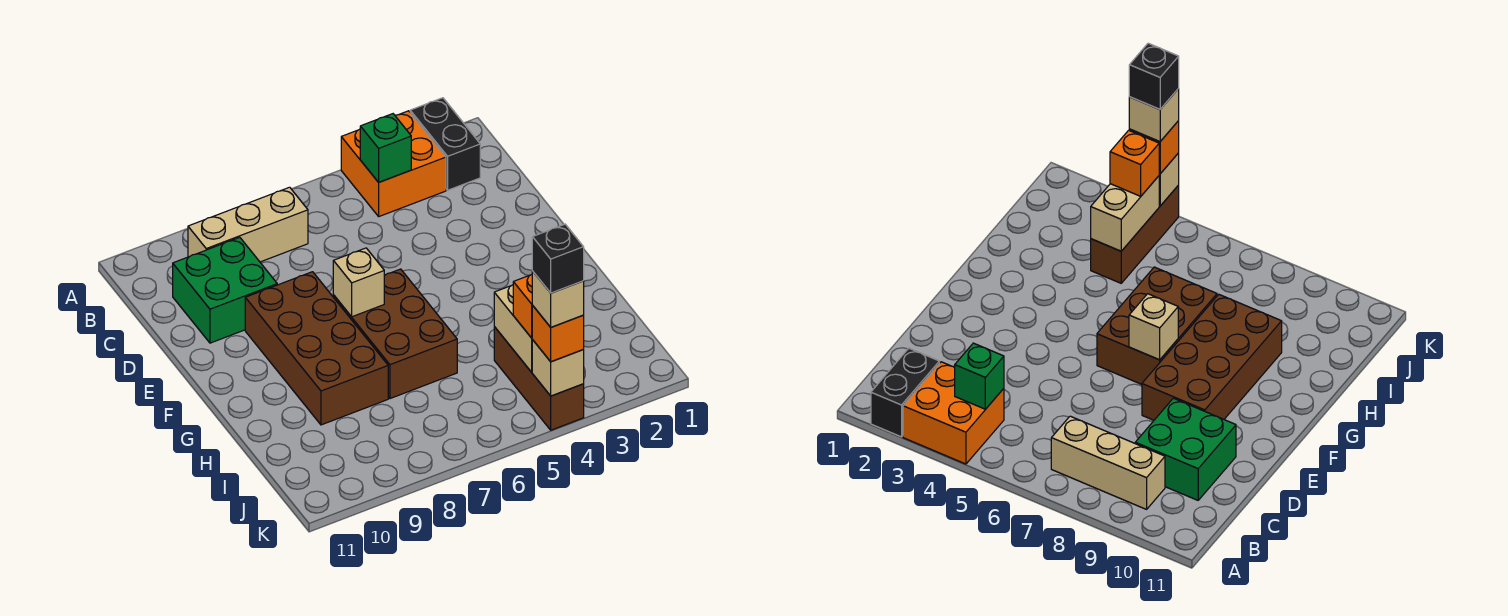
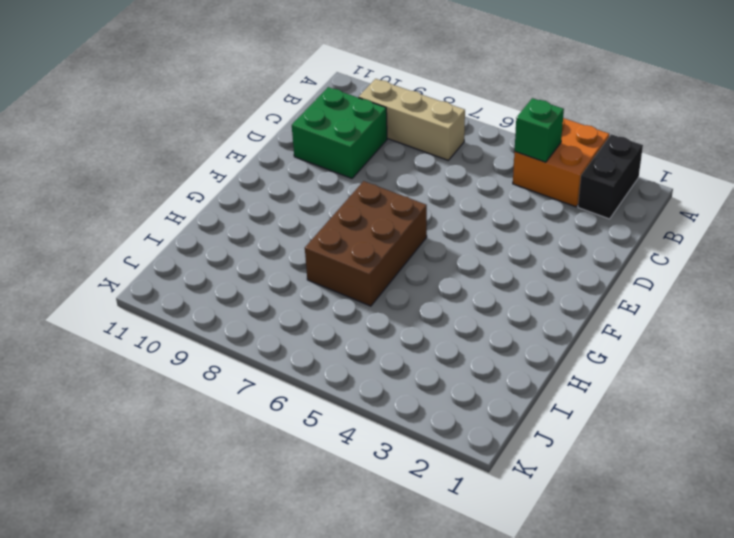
none -> brown 2x4 brick [245,272,388,425]
none -> brown 1x3 brick [494,327,584,430]
none -> tan 1x1 brick [333,248,384,317]

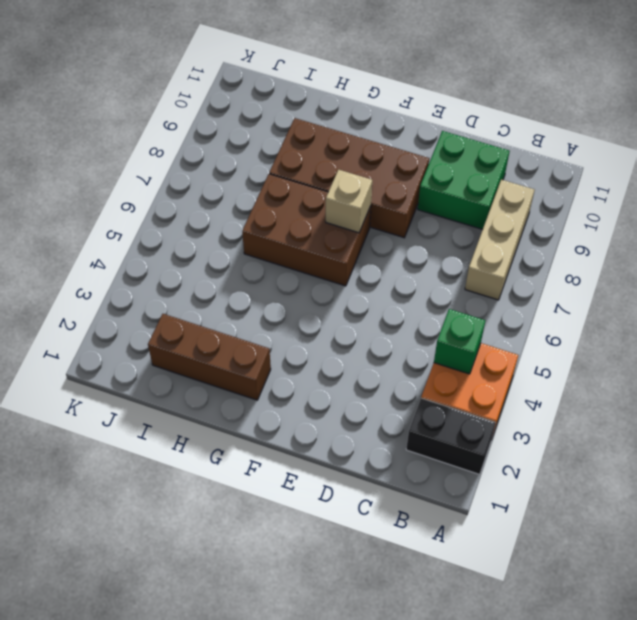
brown 1x3 brick [148,314,271,400] -> brown 1x3 brick moved to [494,327,584,430]
none -> tan 1x2 brick [494,285,533,372]
none -> tan 1x1 brick [532,340,584,396]
none -> orange 1x1 brick [513,274,533,338]

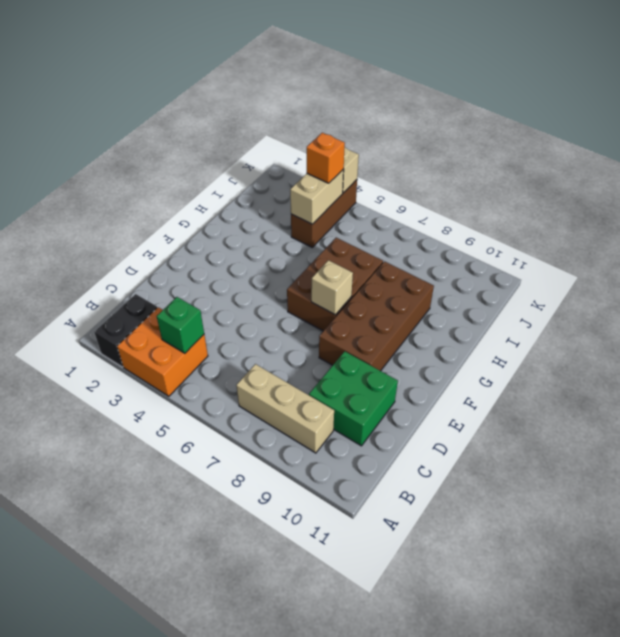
none -> orange 1x1 brick [532,306,584,362]
none -> tan 1x1 brick [532,271,584,327]
none -> black 1x1 brick [532,224,584,293]

